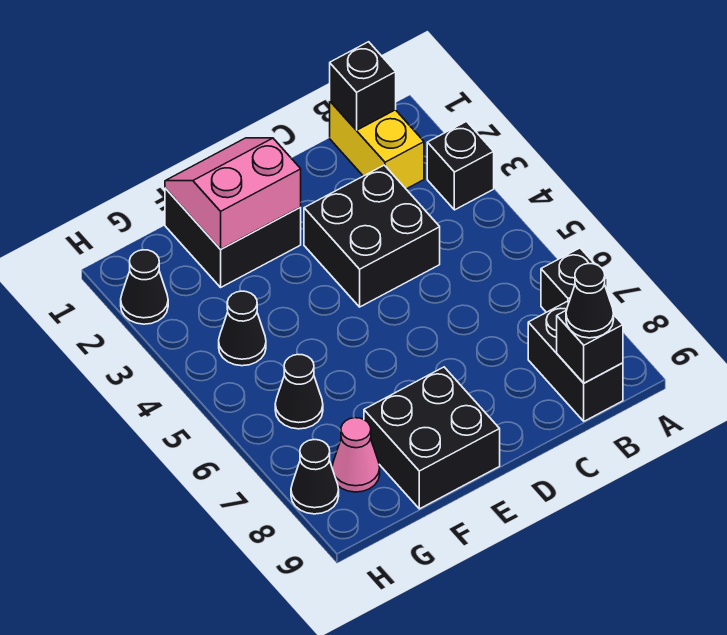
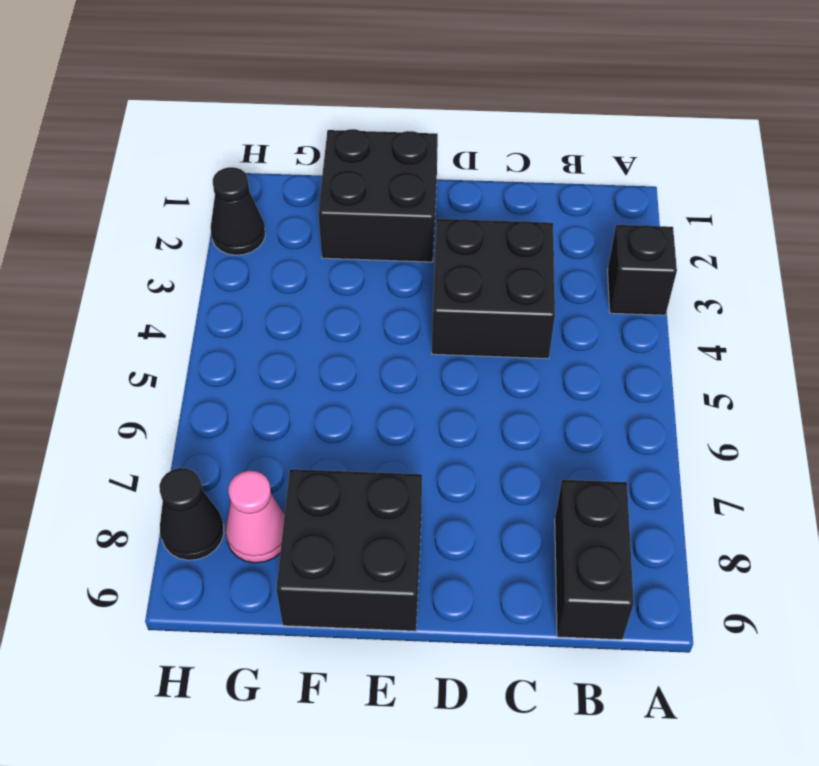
none -> black 1x1 brick [541,248,607,312]
none -> yellow 1x2 brick [330,101,424,189]
none -> black 1x1 cone [219,291,266,366]

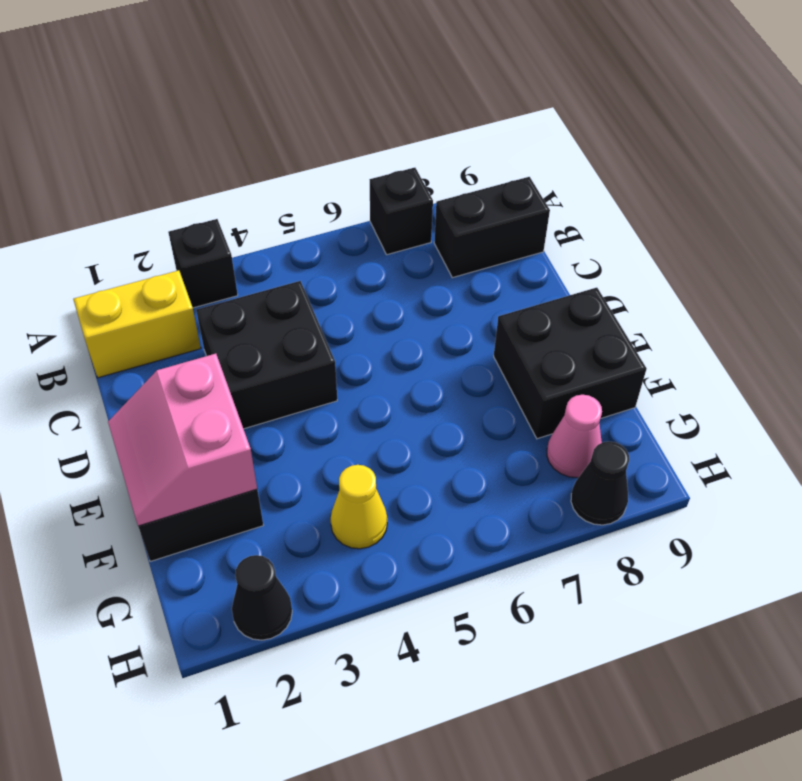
yellow 1x1 cone [331,465,387,549] -> black 1x1 cone [219,291,266,366]
none -> black 1x1 cone [275,355,323,429]
none -> black 1x1 brick [330,42,396,130]
none -> black 1x1 brick [557,310,623,383]

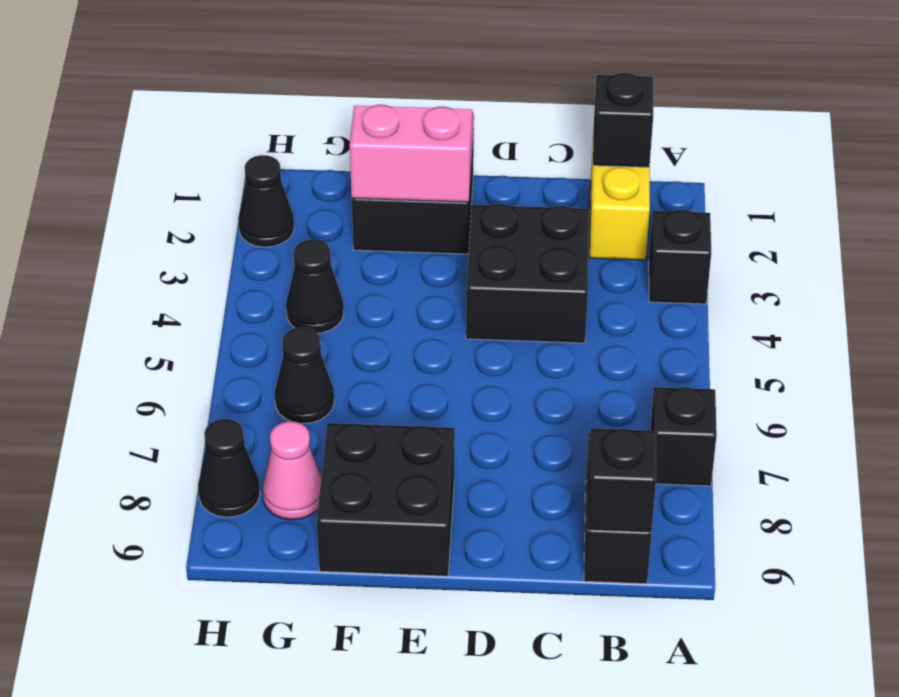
none -> black 1x1 cone [566,264,614,338]

